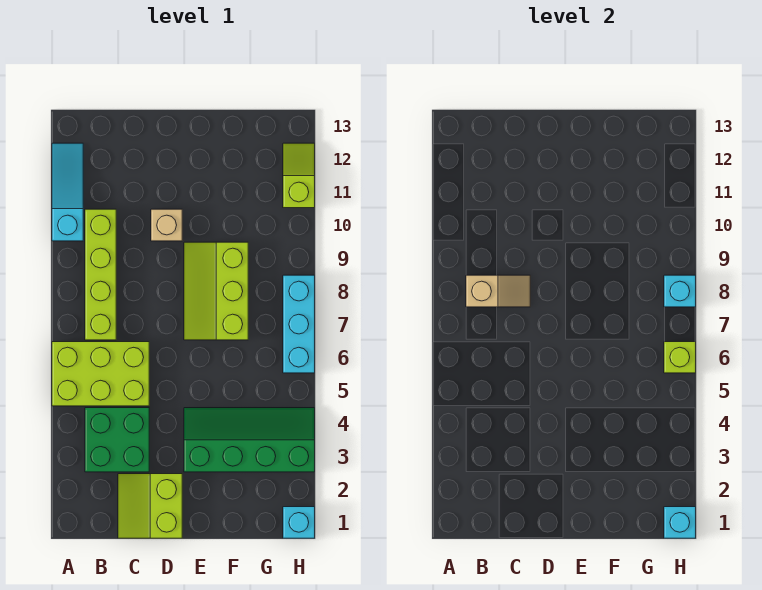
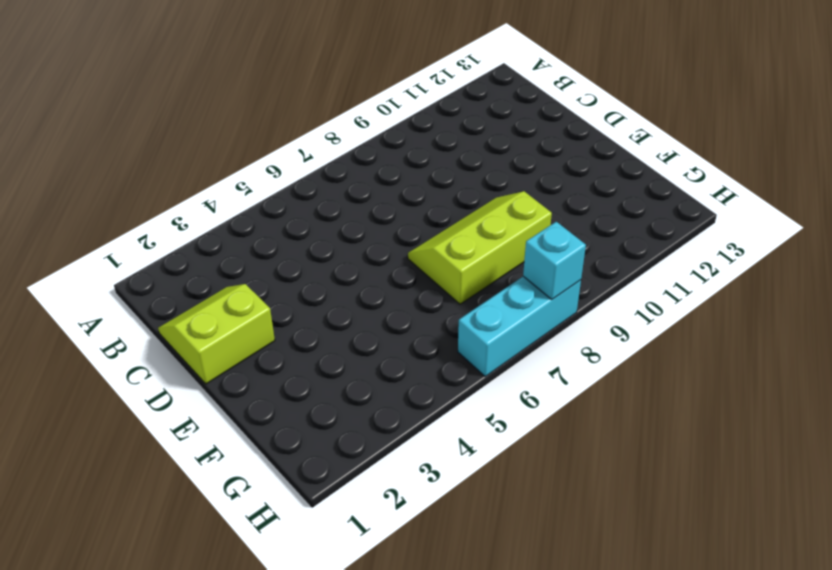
none -> lime 2x3 brick [52,342,149,406]
none -> cyan 1x3 slope [52,143,83,241]
none -> green 2x2 brick [85,408,149,472]

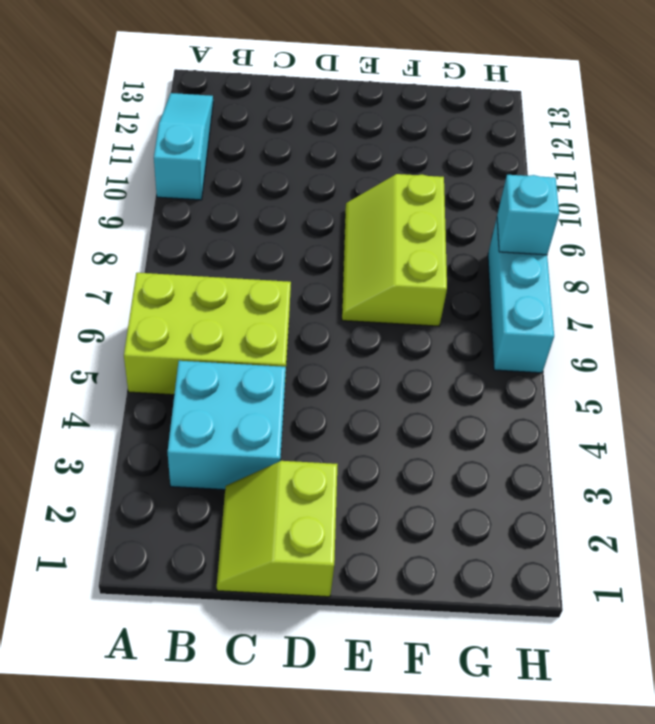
cyan 2x2 brick [168,361,286,490] -> green 2x2 brick [85,408,149,472]
none -> lime 1x4 brick [85,209,116,340]
none -> tan 1x1 brick [151,209,182,241]
none -> green 2x4 slope [184,408,315,472]

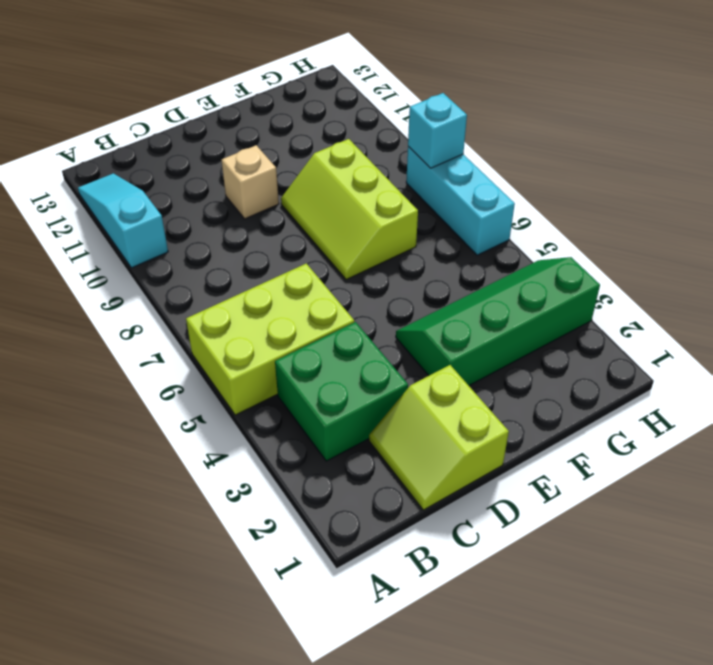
none -> lime 1x4 brick [85,209,116,340]
none -> cyan 1x1 brick [283,507,315,538]
none -> lime 1x2 slope [283,143,315,208]

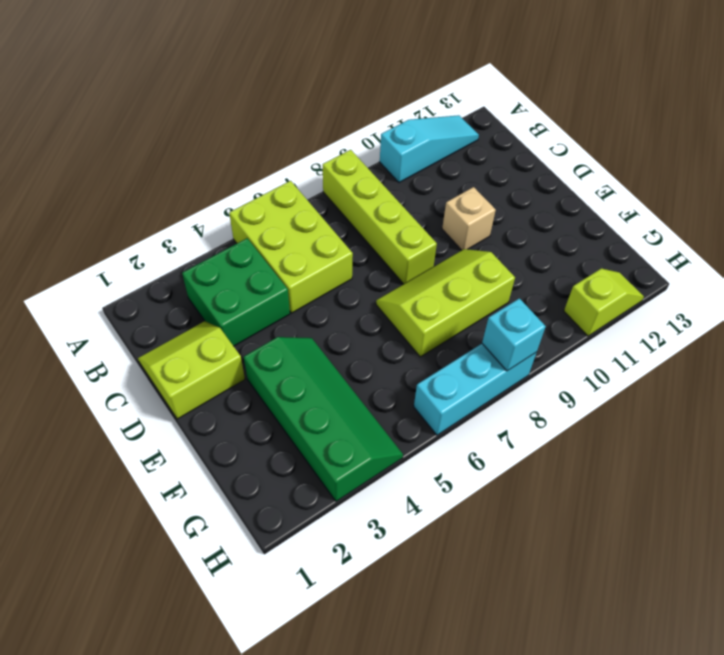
lime 1x4 brick [323,150,437,284] -> lime 1x4 brick turned to [85,209,116,340]
none -> cyan 1x1 brick [283,507,315,538]
none -> tan 1x2 slope [466,275,530,307]
none -> cyan 1x1 brick [664,507,696,538]

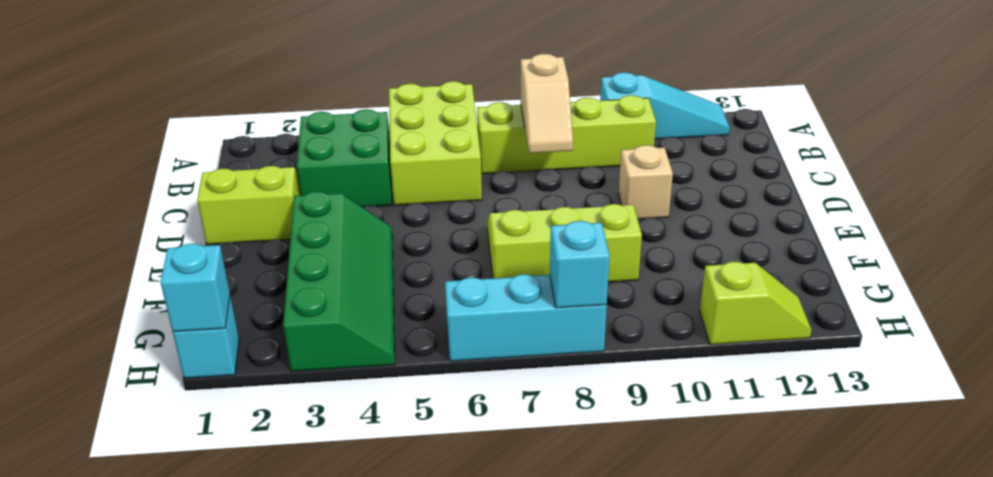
none -> lime 1x1 brick [664,342,696,373]

